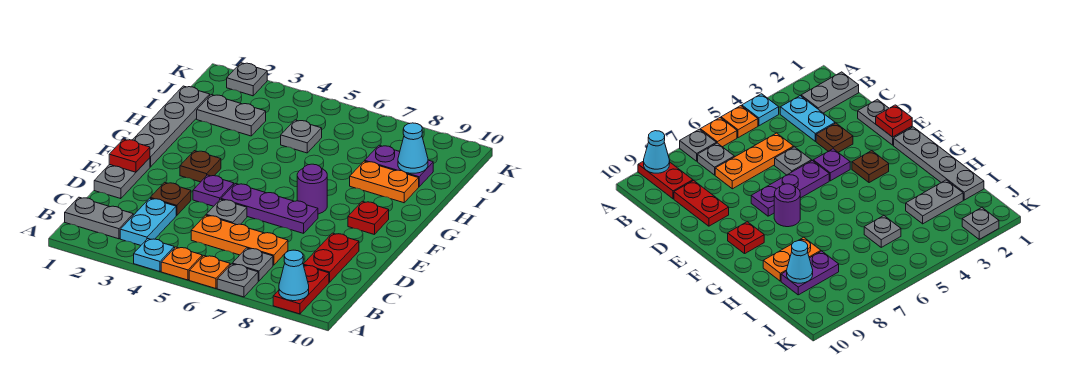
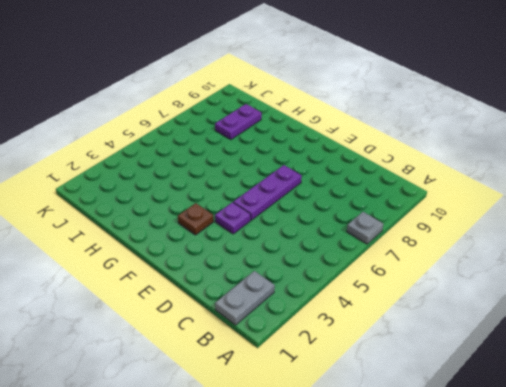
none -> cyan 1x1 plate [134,239,174,272]
none -> orange 1x1 plate [161,247,202,280]
none -> orange 1x1 plate [189,256,230,289]

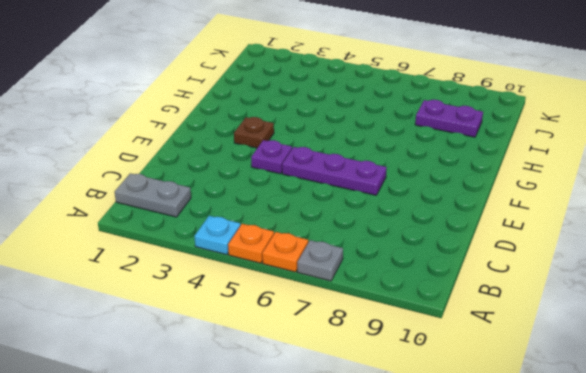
none -> red 1x2 plate [273,266,329,314]
none -> cyan 1x2 plate [120,198,176,245]
none -> grey 1x1 plate [232,248,273,281]

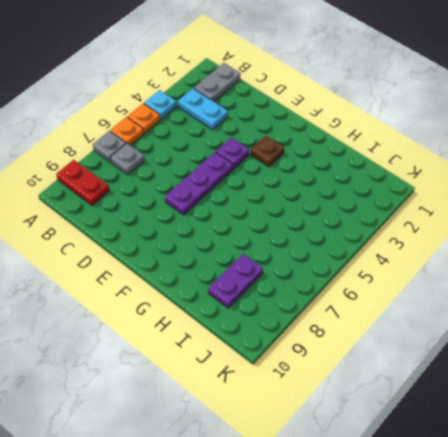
none -> orange 1x3 plate [191,215,288,265]
none -> red 1x2 plate [303,233,359,282]
none -> grey 1x2 plate [94,158,150,199]

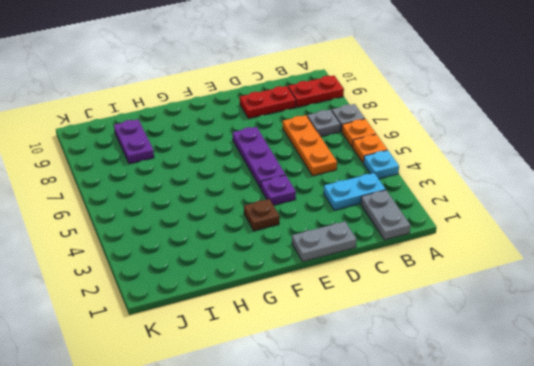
none -> brown 1x1 plate [150,182,191,216]
none -> grey 1x1 plate [206,199,247,225]
none -> grey 1x4 plate [133,86,210,167]

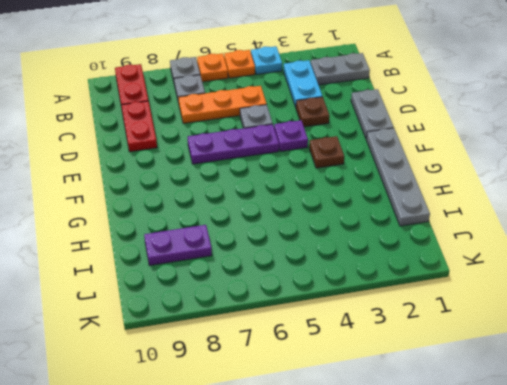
none -> purple 1x1 round brick [297,164,327,214]
none -> red 1x1 plate [348,201,389,235]
none -> orange 1x2 plate [350,161,419,203]

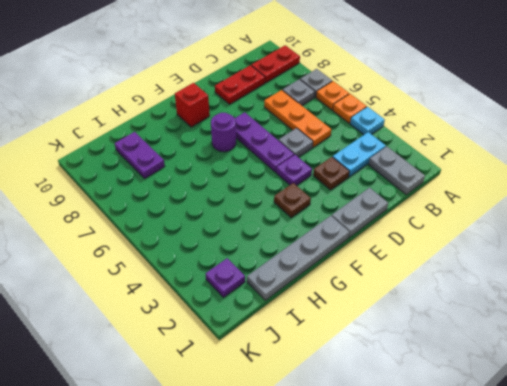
red 1x1 brick [175,83,210,127] -> red 1x1 plate [348,201,389,235]
purple 1x1 plate [206,258,245,297] -> none
none -> orange 1x2 plate [350,161,419,203]
none -> grey 1x2 plate [197,95,266,136]
none -> grey 1x1 plate [281,120,322,153]

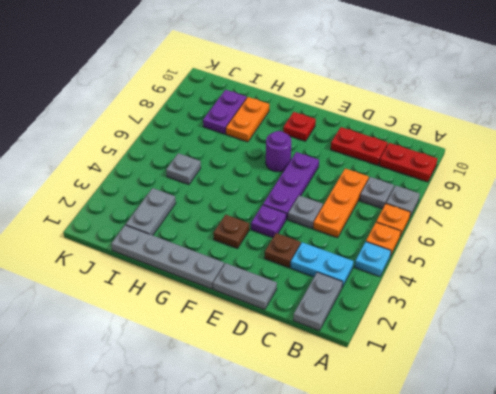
none -> grey 1x1 plate [227,63,267,96]
none -> cyan 1x1 cone [279,250,309,301]
none -> red 1x1 plate [109,139,150,172]

